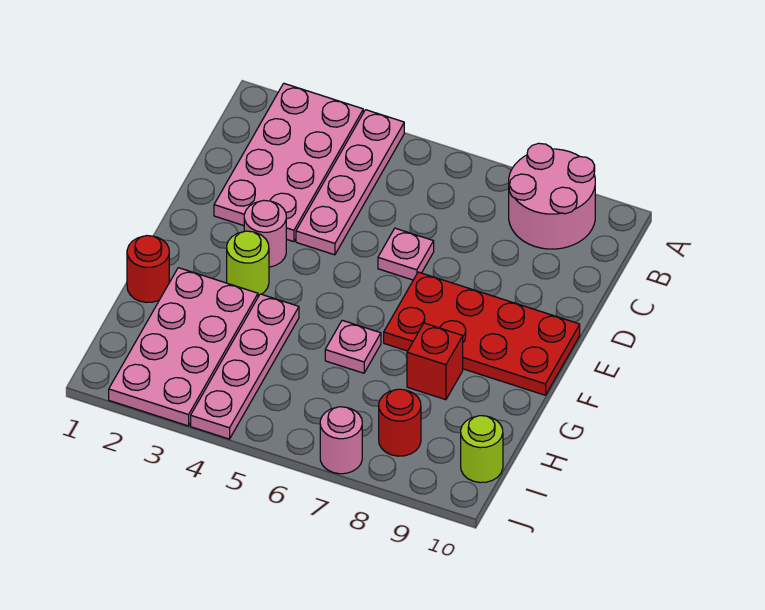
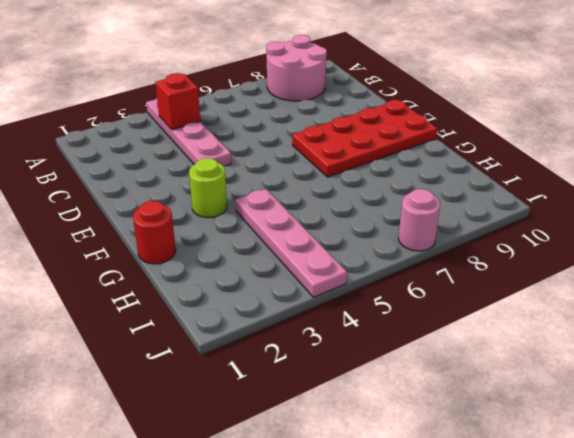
red 1x1 brick [155,73,200,130] -> red 1x1 brick moved to [407,323,463,400]
none -> pink 2x4 plate [214,83,363,242]
none -> pink 1x1 plate [378,228,434,280]
none -> pink 1x1 round brick [244,200,286,267]

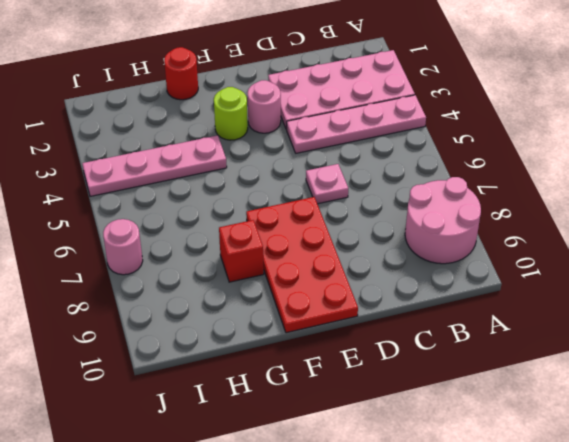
none -> pink 2x4 plate [109,268,258,426]
none -> pink 1x1 plate [325,320,381,373]
none -> red 1x1 round brick [379,389,421,456]

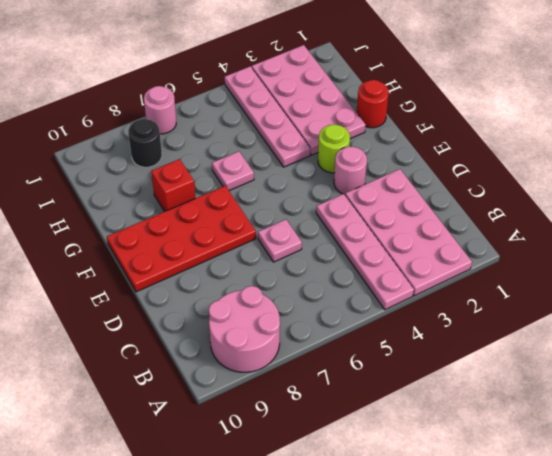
black 1x1 round brick [128,119,162,167] -> red 1x1 round brick [379,389,421,456]
none -> lime 1x1 round brick [461,416,503,483]

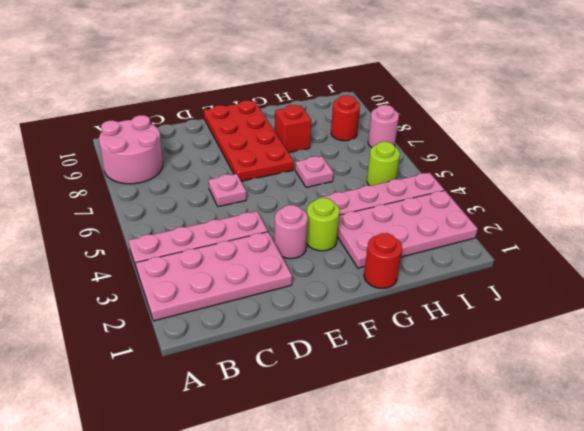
lime 1x1 round brick [367,142,400,186] -> lime 1x1 round brick moved to [461,416,503,483]

